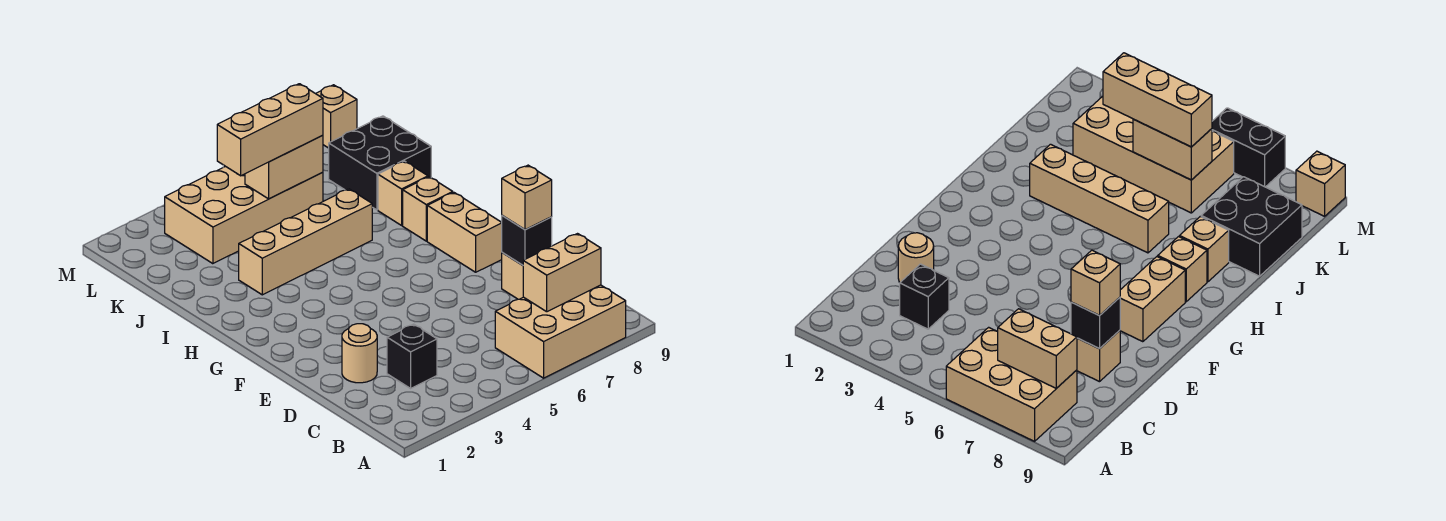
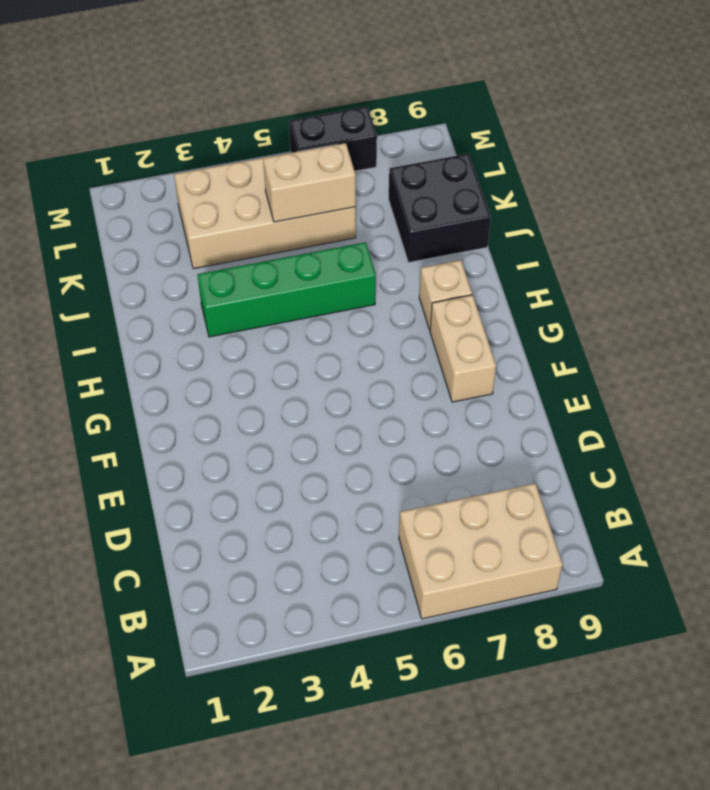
green 1x4 brick [197,242,376,337] -> tan 1x4 brick [239,189,372,295]
none -> black 1x1 brick [387,324,437,388]
none -> tan 1x1 round brick [342,324,377,383]
none -> tan 1x1 brick [502,252,523,299]

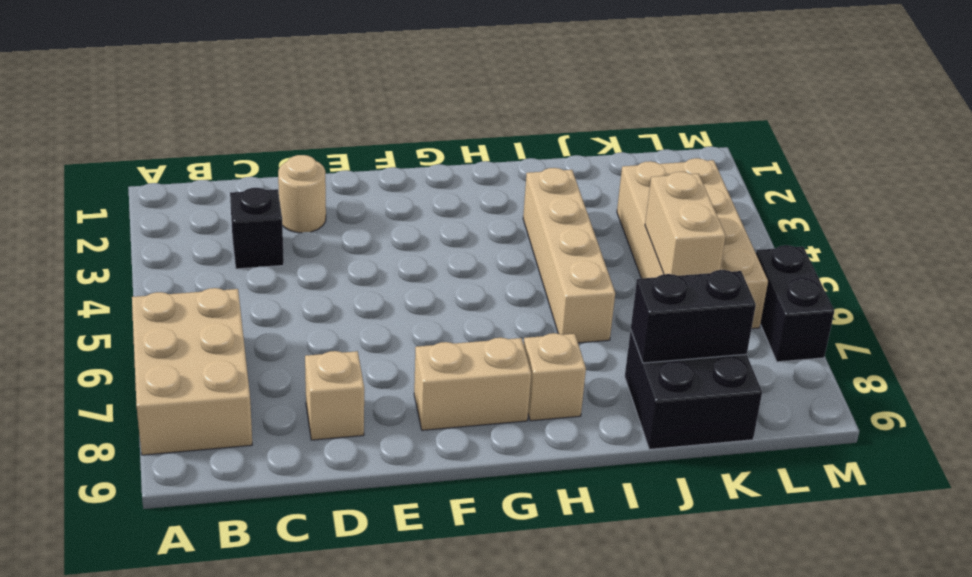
black 1x2 brick [631,270,756,363] -> none
none -> tan 1x1 brick [378,161,428,225]
none -> tan 1x1 brick [316,85,357,148]
none -> tan 1x2 brick [523,234,601,312]

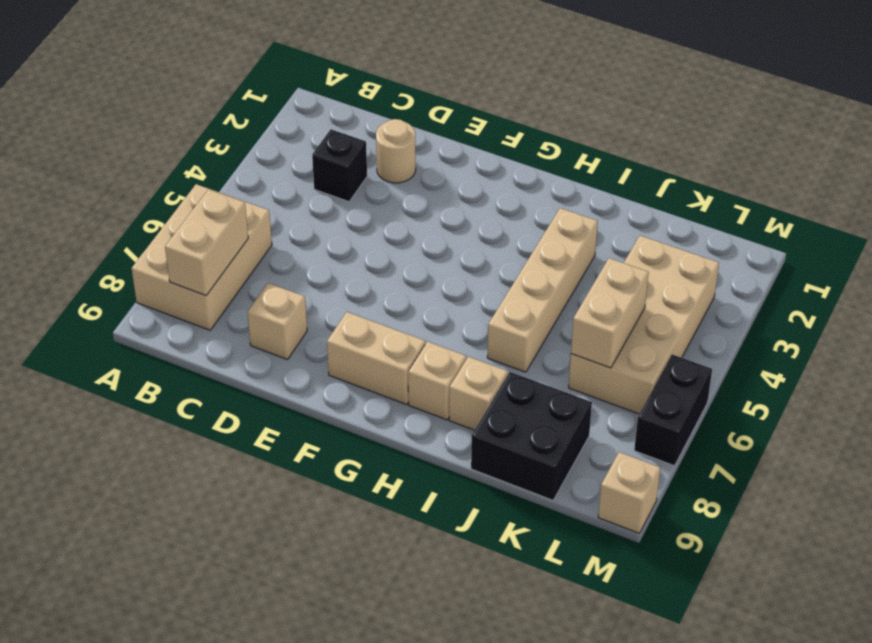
none -> black 1x1 brick [502,215,552,265]
none -> tan 1x1 brick [502,165,552,230]
none -> tan 1x3 brick [217,84,323,176]

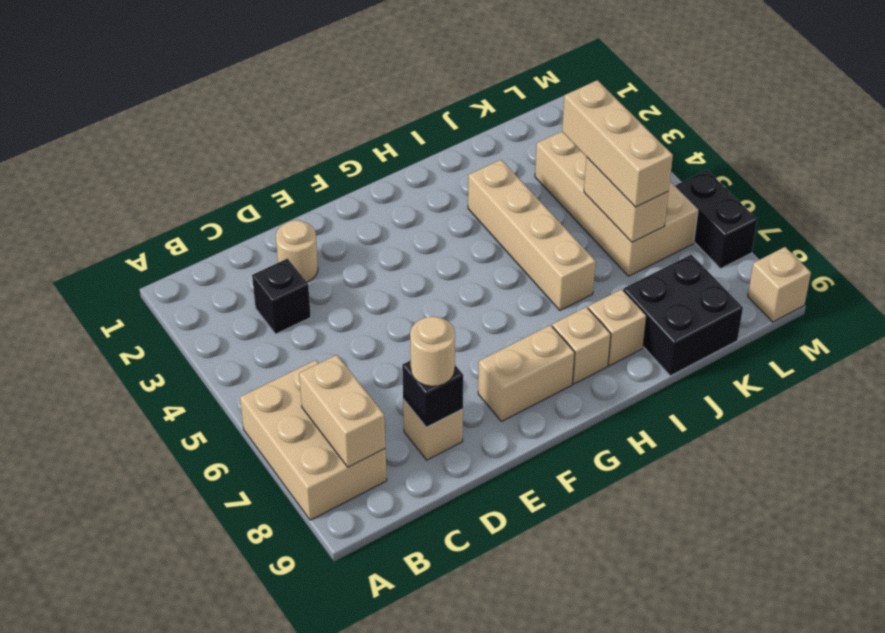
tan 1x1 round brick [410,316,455,386] -> tan 1x1 brick [502,165,552,230]

